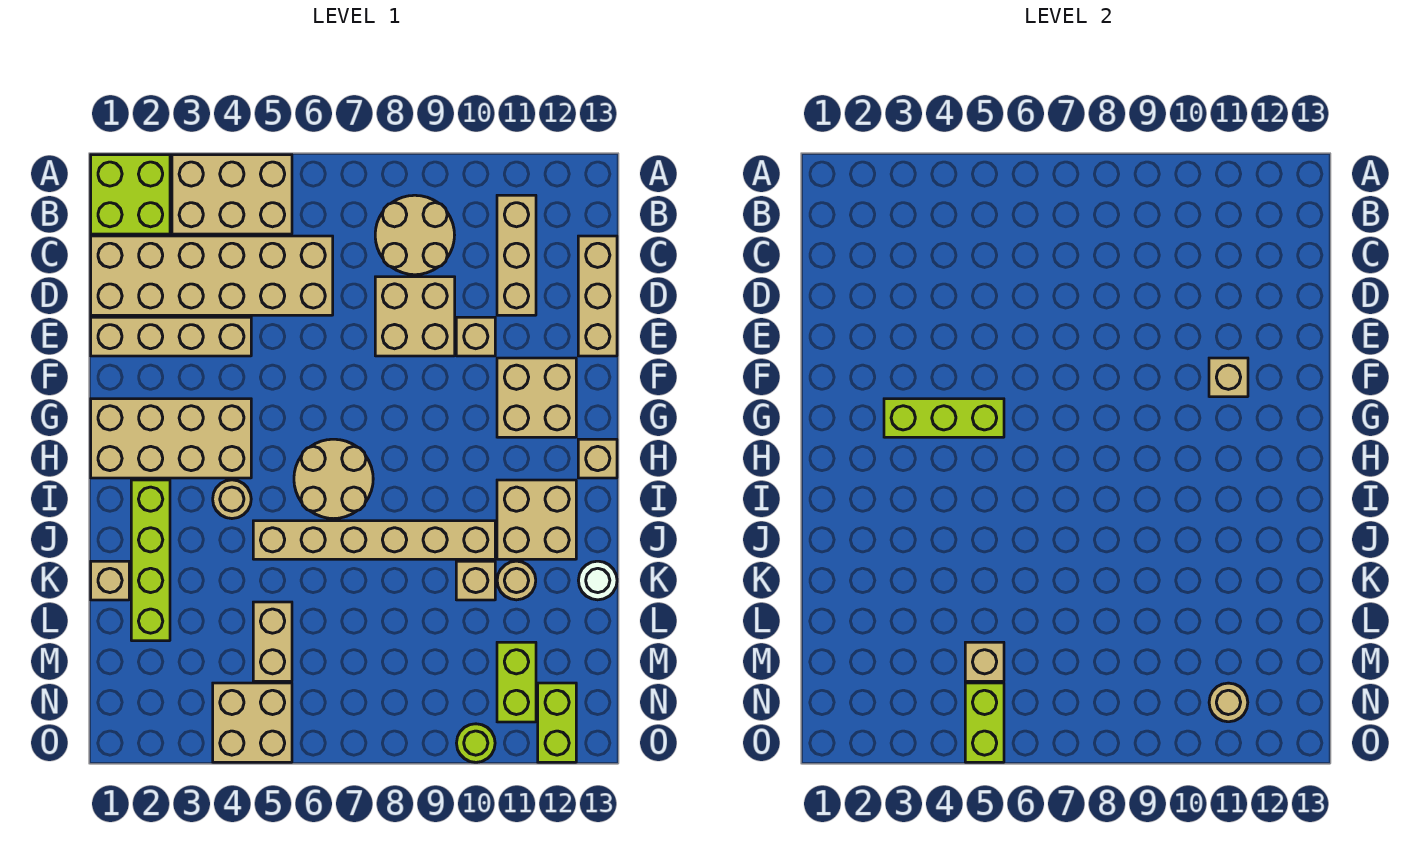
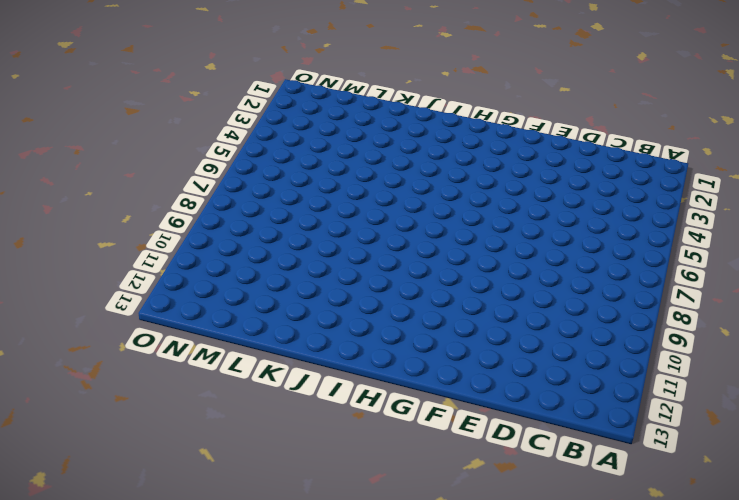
none -> lime 2x2 brick [91,155,170,234]
none -> tan 2x3 brick [172,155,292,234]
none -> tan 2x2 round brick [375,195,455,275]
none -> tan 1x3 brick [497,195,536,315]

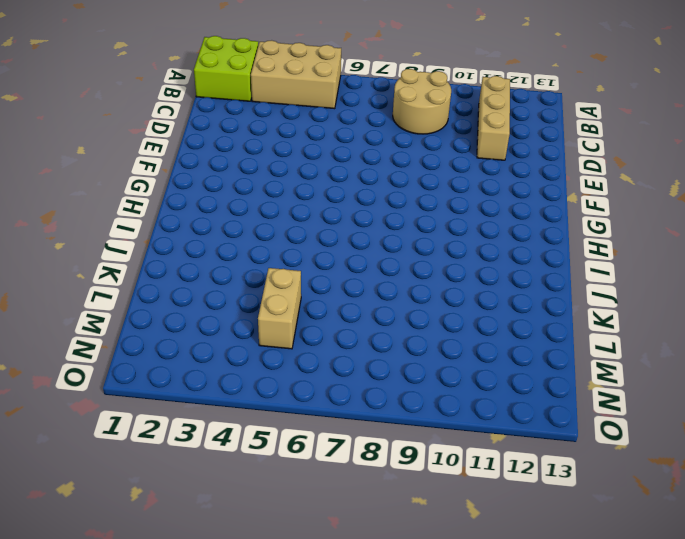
none -> tan 2x6 brick [91,236,333,315]
none -> tan 1x3 brick [578,236,617,356]
none -> tan 2x2 brick [375,277,455,356]
none -> tan 1x4 brick [91,317,251,356]

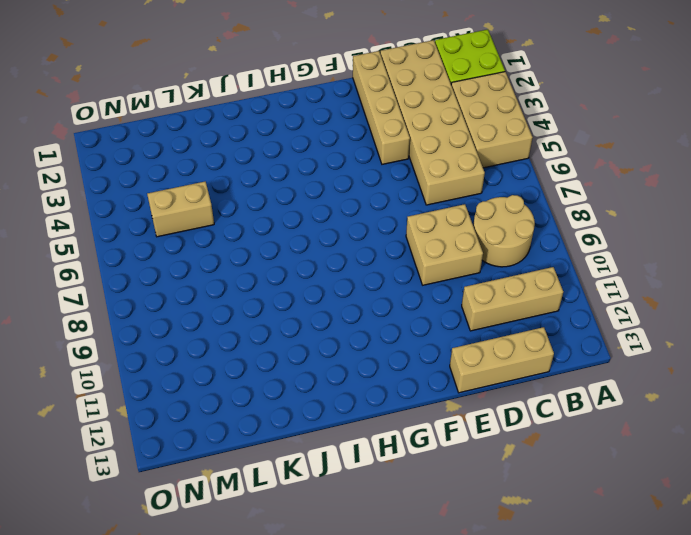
none -> tan 1x1 brick [456,317,495,356]
none -> tan 2x2 brick [497,358,576,437]
none -> tan 2x4 brick [91,399,251,478]
none -> tan 2x2 round brick [294,439,373,519]

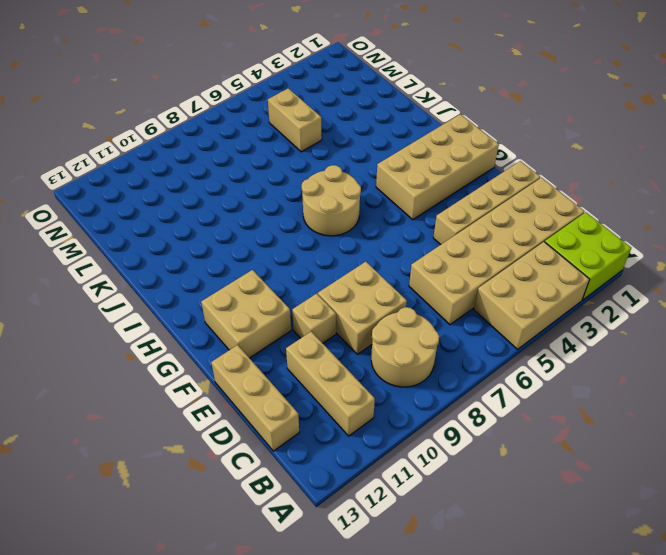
none -> tan 1x1 brick [578,439,617,478]
none -> lime 1x4 brick [131,480,170,641]
none -> tan 1x1 round brick [213,480,251,519]
none -> tan 2x2 brick [497,480,576,559]

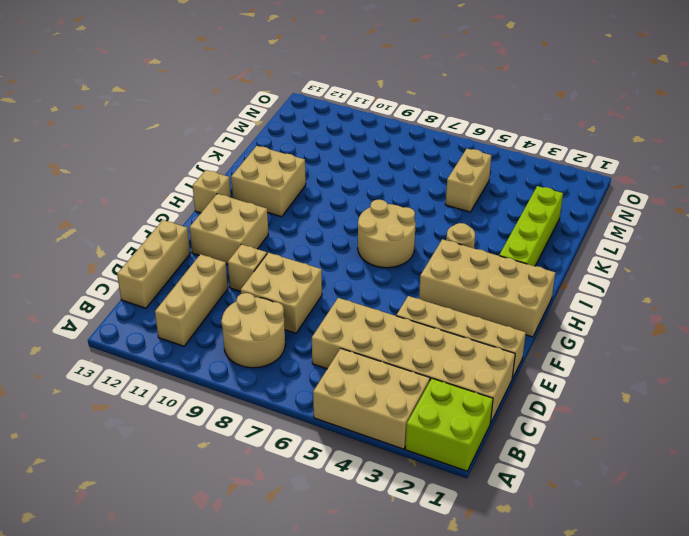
none -> tan 1x6 brick [253,521,495,559]
none -> tan 1x1 brick [91,561,129,600]
none -> tan 1x1 brick [456,561,495,600]
none -> tan 1x1 round brick [497,561,536,600]

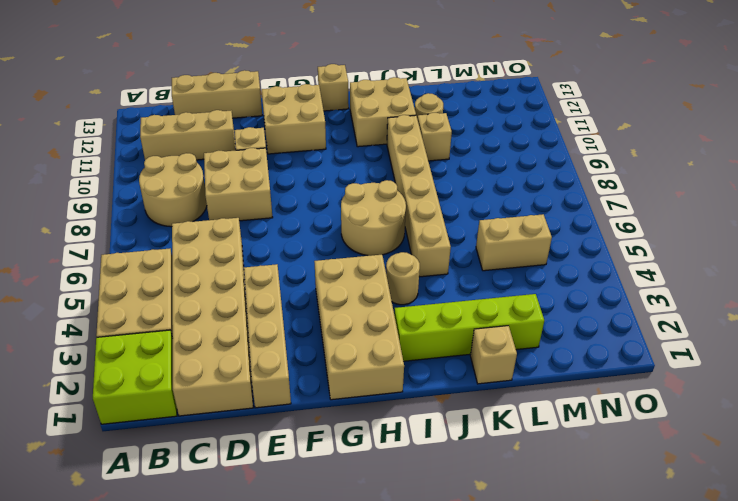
none -> white 1x1 round brick [578,561,617,600]
none -> lime 1x2 brick [497,642,536,722]
none -> tan 2x2 brick [213,683,292,762]
none -> lime 1x2 brick [538,683,576,762]

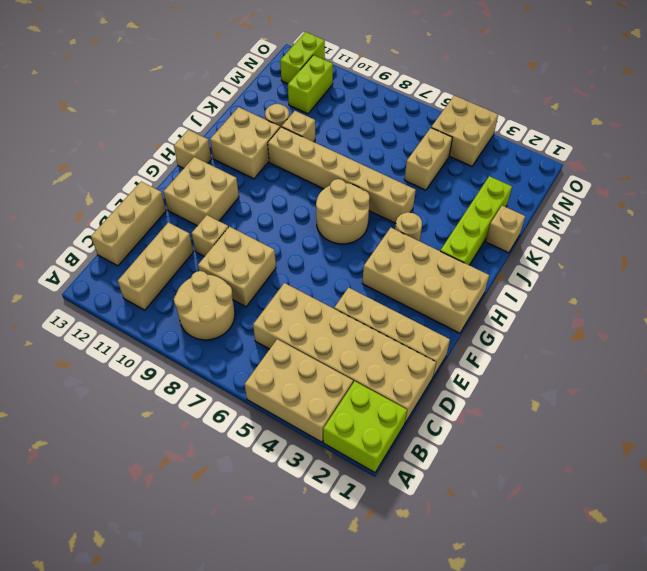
none -> white 1x1 round brick [578,561,617,600]
none -> lime 1x1 round brick [457,724,495,762]
none -> tan 1x1 brick [1209,358,1248,397]
none -> lime 1x3 brick [884,399,1004,437]

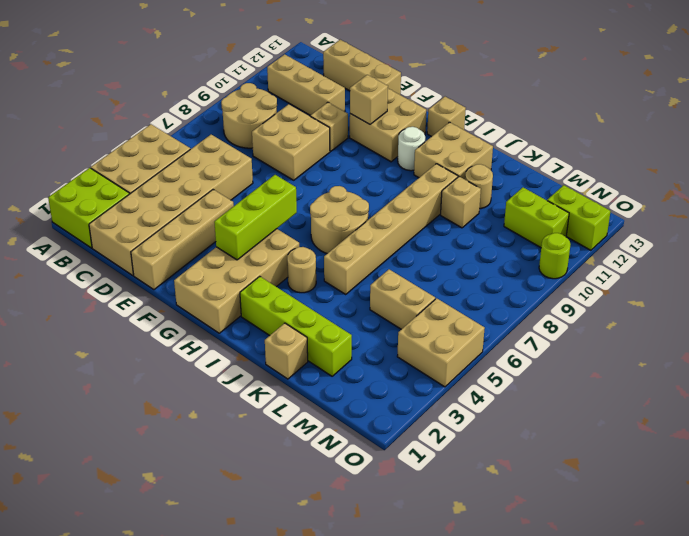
white 1x1 round brick [398,127,425,171] -> white 1x1 round brick moved to [578,561,617,600]
none -> tan 1x1 brick [965,642,1004,681]
none -> lime 1x2 brick [965,683,1004,762]
none -> tan 1x1 round brick [1209,683,1248,722]

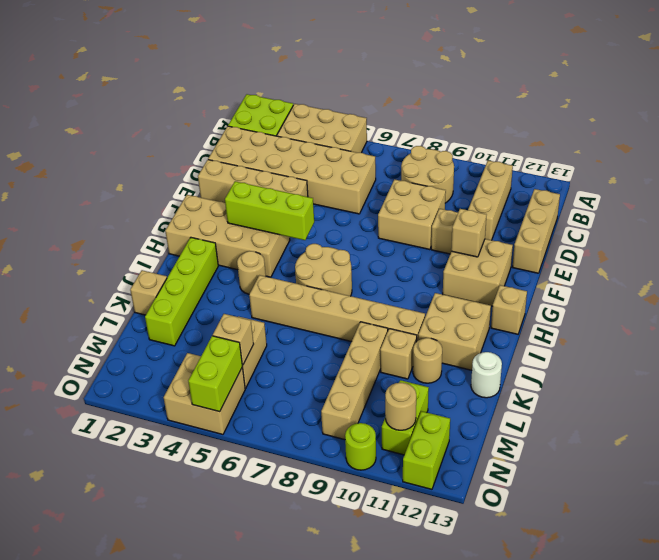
tan 1x4 brick [321,322,388,440] -> none

